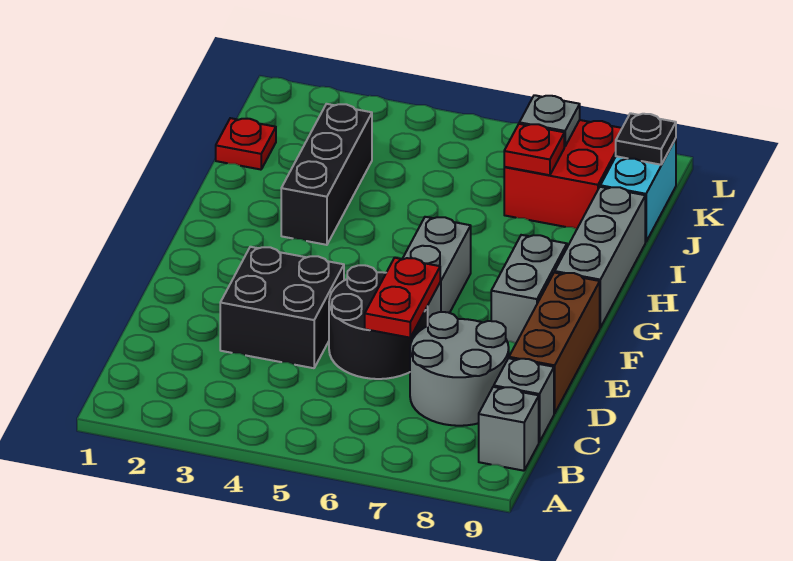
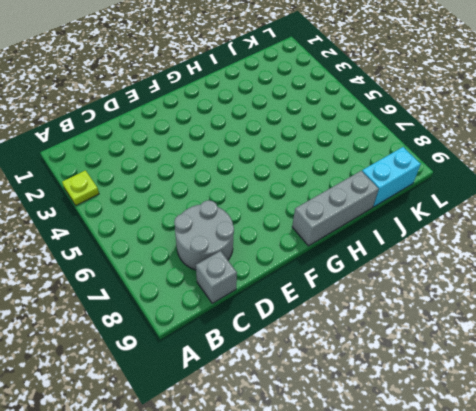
lime 1x1 plate [62,170,99,205] -> none
none -> grey 1x1 brick [479,387,539,471]
none -> black 2x2 brick [220,247,344,368]
none -> black 2x2 round brick [329,265,428,379]

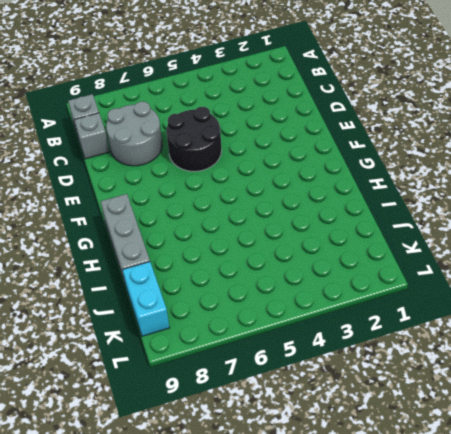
none -> black 2x2 brick [220,247,344,368]
none -> brown 1x3 brick [509,272,600,414]
none -> grey 1x2 brick [403,217,471,318]

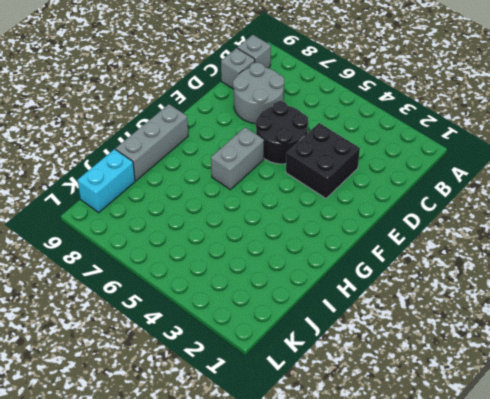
none -> brown 1x3 brick [509,272,600,414]
none -> grey 1x2 brick [491,235,567,343]
none -> black 1x3 brick [281,104,372,245]

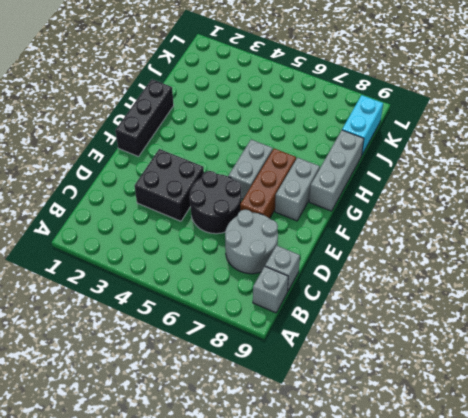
brown 1x3 brick [240,148,296,218] -> brown 1x3 brick moved to [509,272,600,414]
black 1x3 brick [115,79,174,157] -> black 1x3 brick moved to [281,104,372,245]
none -> red 1x1 plate [216,118,276,170]
none -> red 2x2 brick [504,120,622,229]
none -> red 1x2 plate [365,258,440,338]

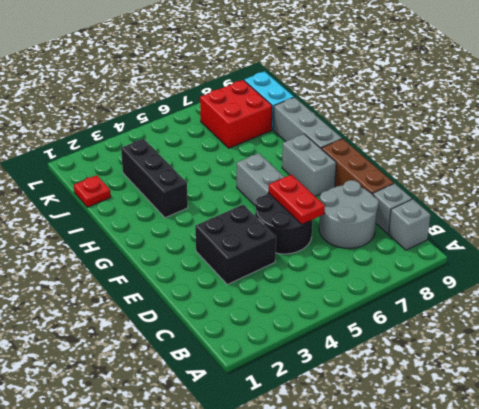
none -> red 1x1 plate [504,124,564,175]
none -> grey 1x1 plate [519,95,580,147]
none -> black 1x1 plate [616,113,676,165]

